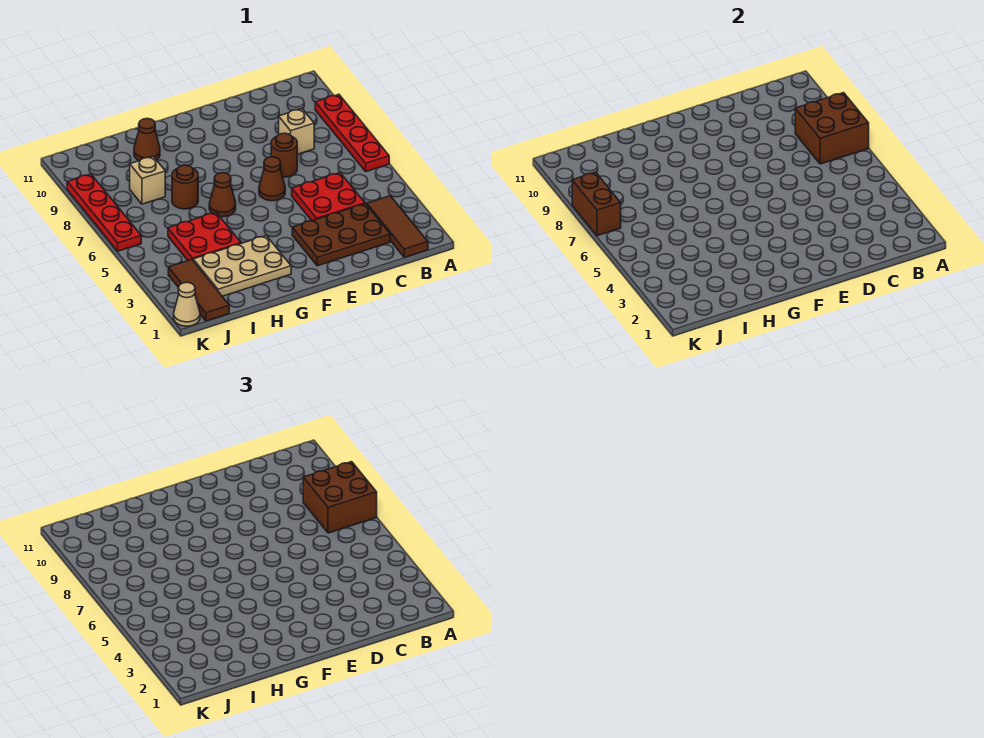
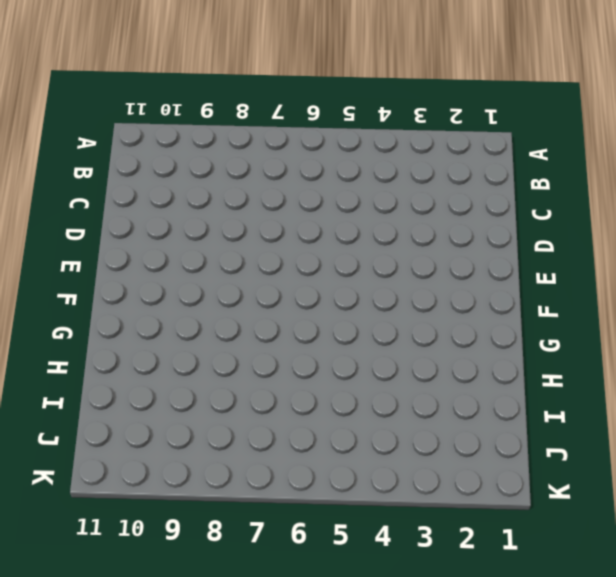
none -> red 1x4 plate [315,94,389,171]
none -> brown 1x3 tile [367,196,428,257]
none -> brown 2x3 plate [292,204,390,266]

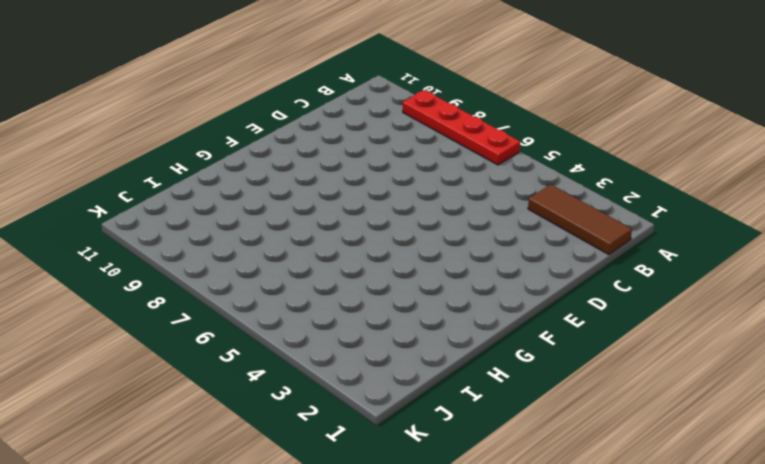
none -> brown 2x3 plate [292,204,390,266]
none -> red 2x2 plate [292,173,365,221]
none -> tan 1x1 brick [279,109,314,154]

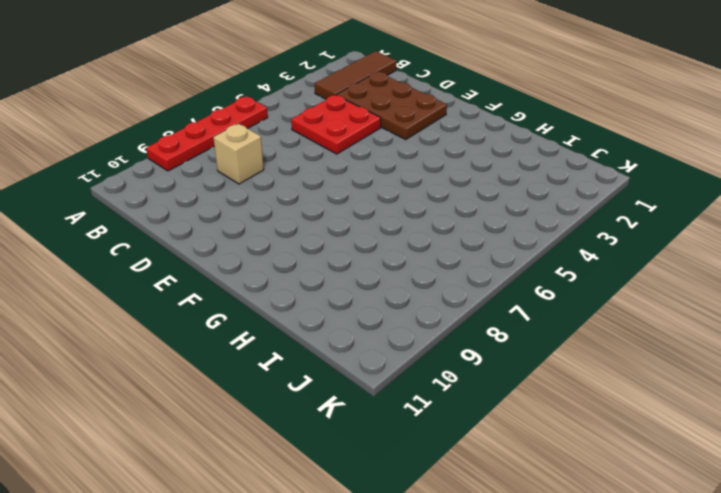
none -> brown 1x1 round brick [271,133,297,177]
none -> brown 1x1 cone [259,157,285,201]
none -> tan 2x3 plate [193,236,291,296]

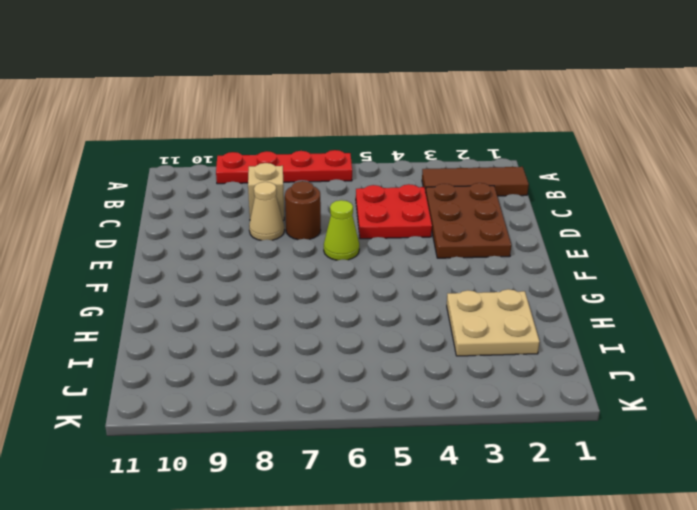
tan 1x1 cone [249,182,284,240] -> tan 1x1 cone moved to [174,282,200,326]
lime 1x1 cone [324,200,359,260] -> brown 1x1 cone [259,157,285,201]
tan 2x2 plate [447,289,539,356] -> tan 2x3 plate [193,236,291,296]
none -> brown 1x1 cone [209,173,236,217]
none -> red 2x2 plate [168,213,241,260]
none -> brown 1x1 round brick [172,165,198,209]

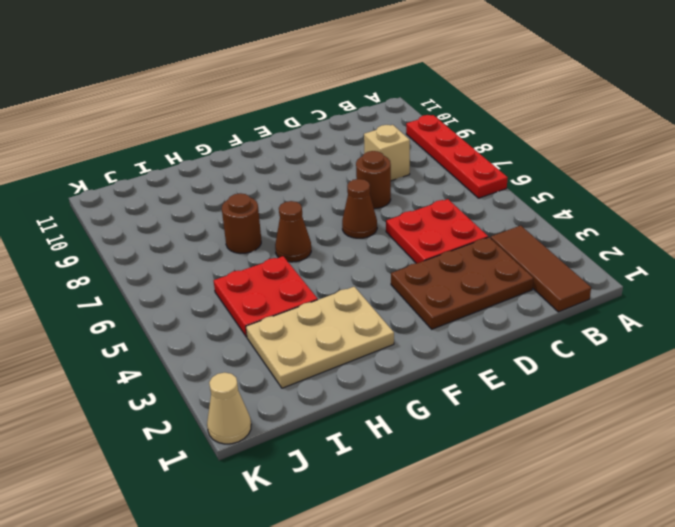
none -> brown 1x1 cone [134,119,160,161]
none -> tan 1x1 brick [130,156,165,204]
none -> brown 1x3 tile [168,260,229,321]

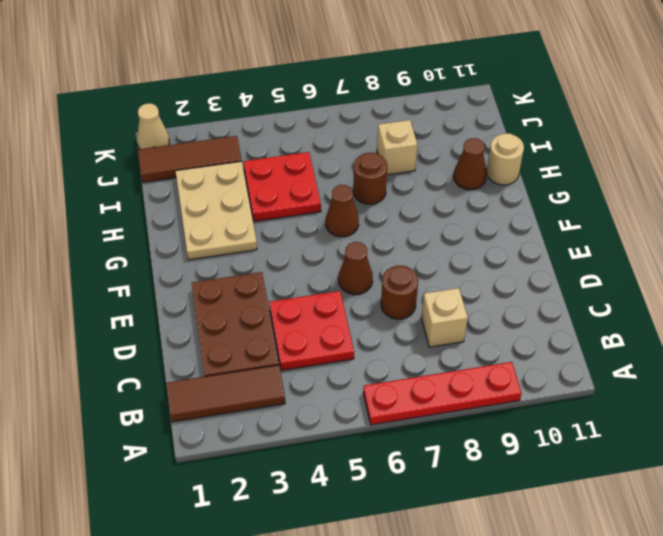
tan 1x1 round brick [487,133,524,185] -> none
none -> red 1x4 plate [67,174,141,251]
none -> brown 2x2 brick [795,93,869,164]
none -> brown 1x2 brick [572,172,621,236]

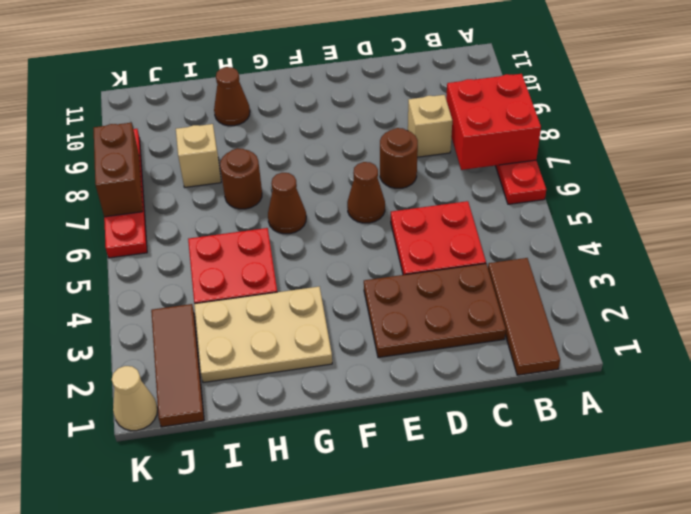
red 2x2 brick [446,74,541,170] -> brown 2x2 brick [795,93,869,164]
none -> brown 2x2 brick [303,462,377,533]

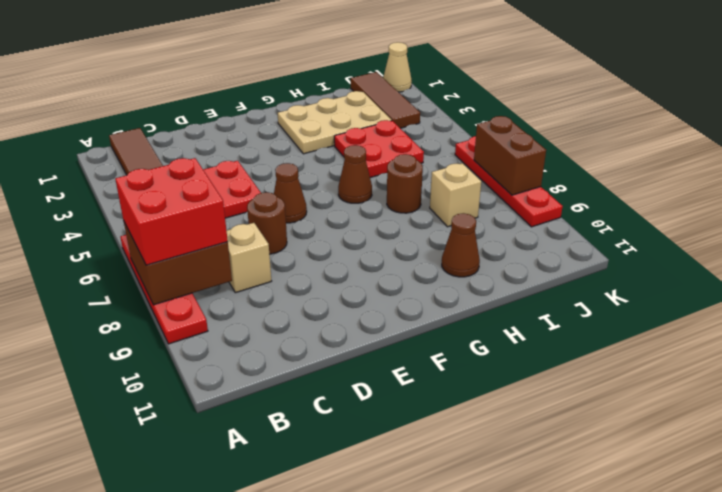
red 2x2 brick [115,158,228,265] -> brown 2x2 brick [303,462,377,533]
none -> brown 2x3 plate [292,204,390,266]

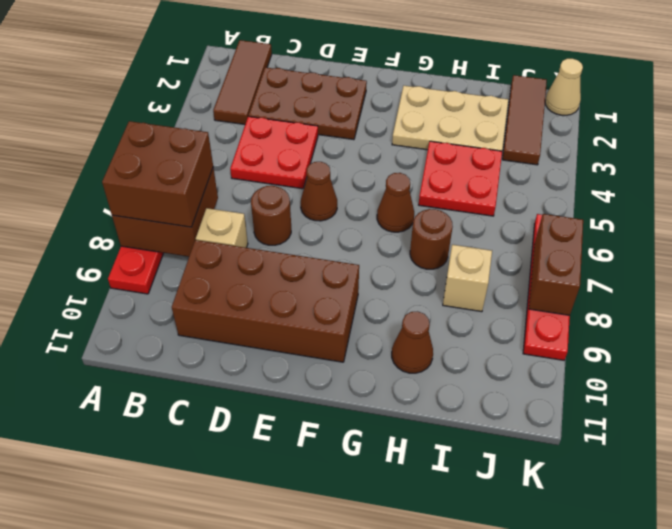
brown 2x4 brick [172,240,359,362] -> none

